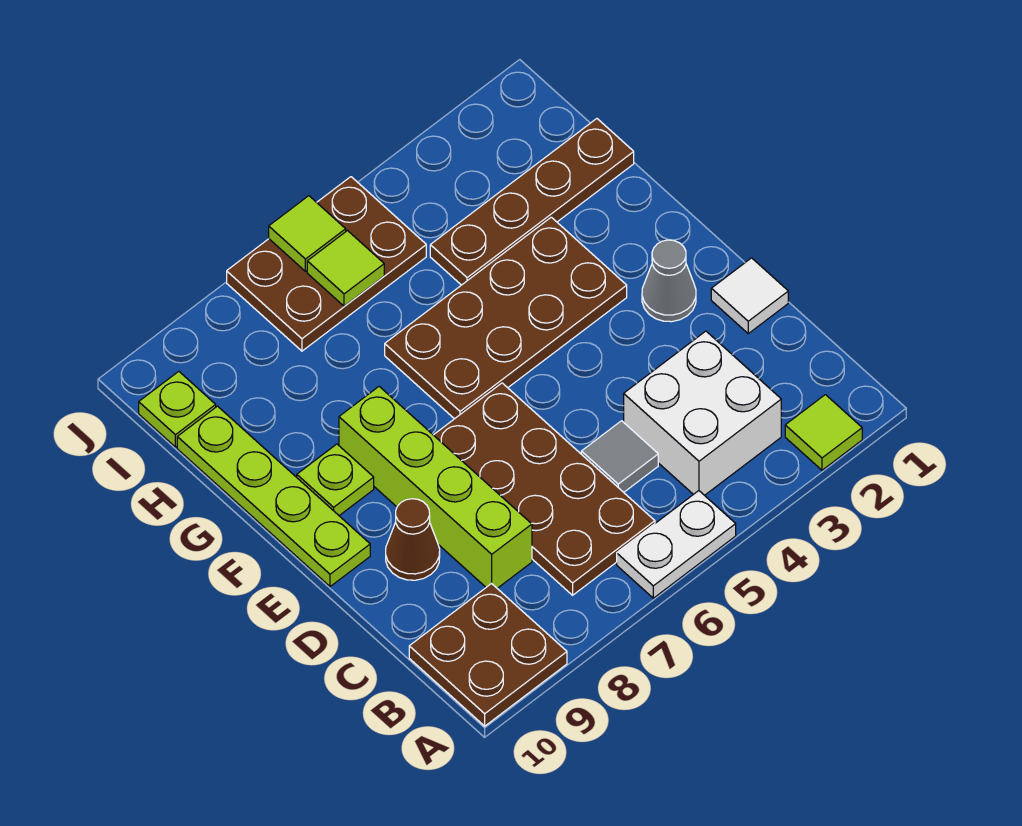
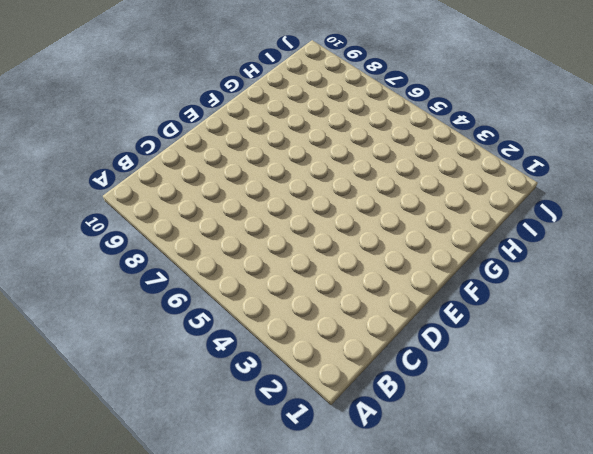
none -> lime 1x1 tile [785,395,862,470]
none -> white 1x2 plate [617,491,736,598]
none -> brown 2x2 plate [409,583,567,726]

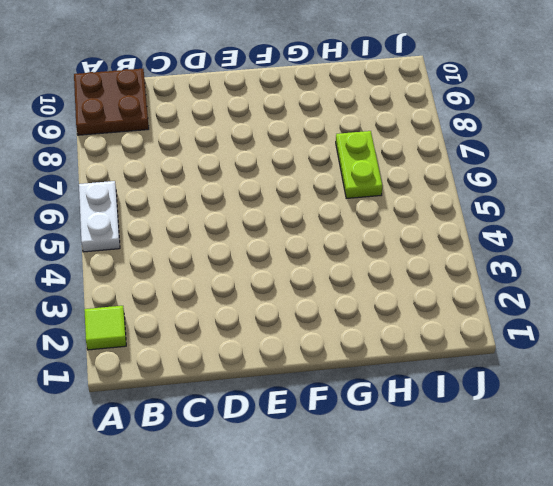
lime 1x2 plate [336,131,383,198] -> none
none -> white 2x2 brick [624,331,781,495]
none -> brown 2x4 plate [434,383,655,595]
none -> grey 1x1 tile [581,421,658,492]

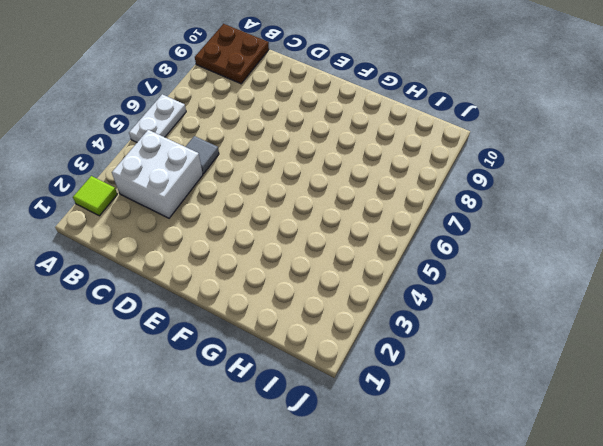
none -> brown 2x4 plate [434,383,655,595]
none -> lime 1x4 brick [339,387,532,588]
none -> white 1x1 tile [711,258,788,334]

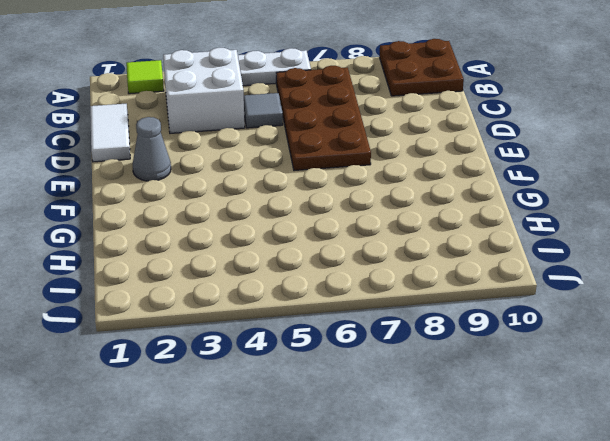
white 1x2 tile [90,104,130,162] -> white 1x1 tile [711,258,788,334]
none -> lime 1x4 brick [339,387,532,588]
none -> brown 1x1 cone [386,499,440,580]
none -> lime 1x4 plate [177,406,370,587]

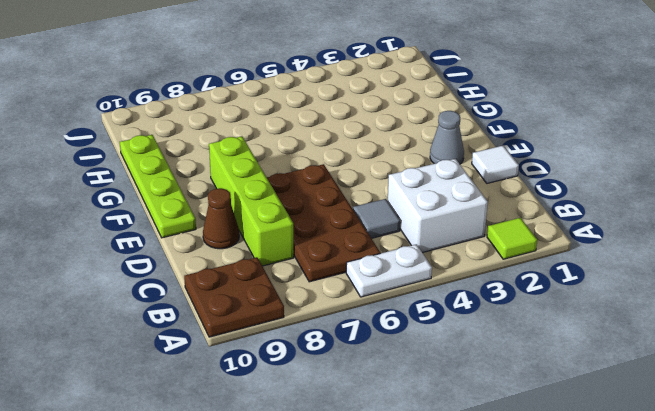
none -> brown 2x4 plate [385,217,627,419]
none -> lime 1x1 plate [297,444,374,516]
none -> brown 1x4 plate [430,119,634,285]

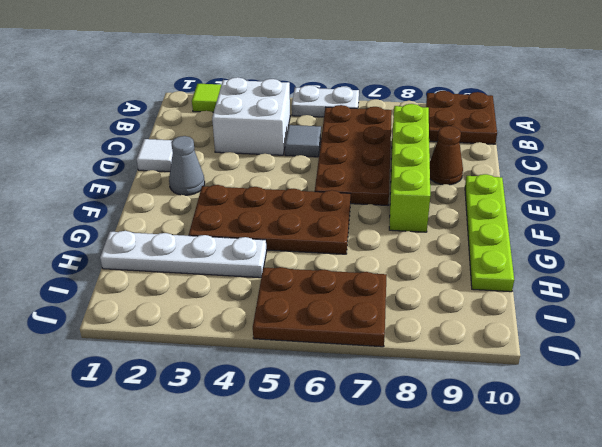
white 1x4 plate [100,231,267,278] -> brown 1x4 plate [430,119,634,285]
none -> lime 1x1 plate [297,444,374,516]
none -> lime 1x1 plate [139,371,216,447]
none -> lime 1x1 tile [307,231,384,306]

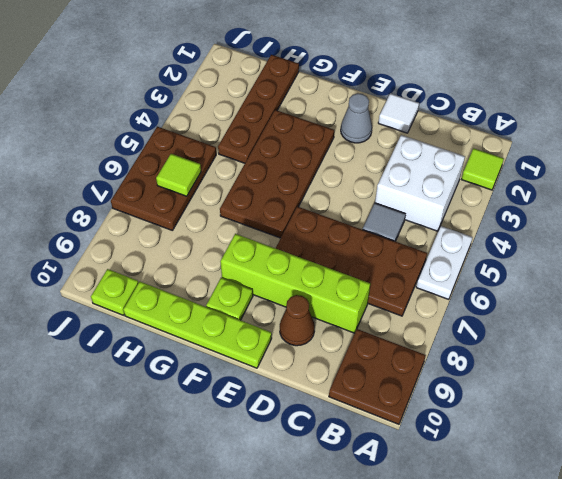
none -> lime 1x1 tile [269,196,346,271]

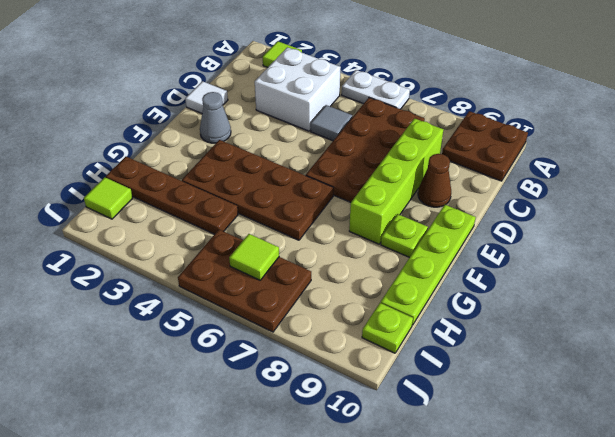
lime 1x1 tile [84,177,133,219] -> lime 1x1 tile moved to [269,196,346,271]

